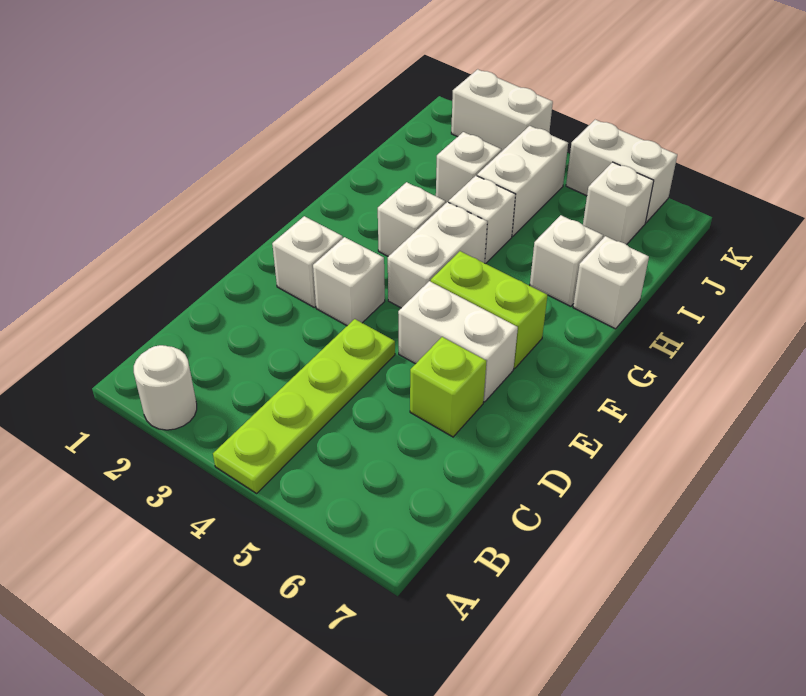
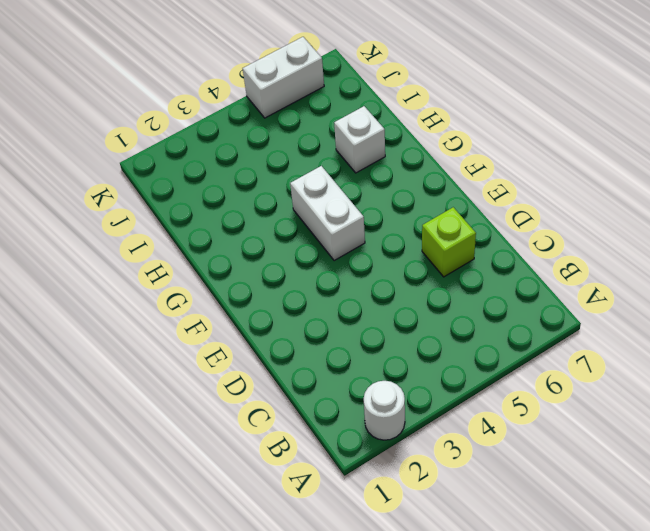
none -> lime 1x4 plate [213,319,395,493]
none -> white 1x1 brick [272,216,343,307]
none -> white 1x1 brick [313,237,385,326]

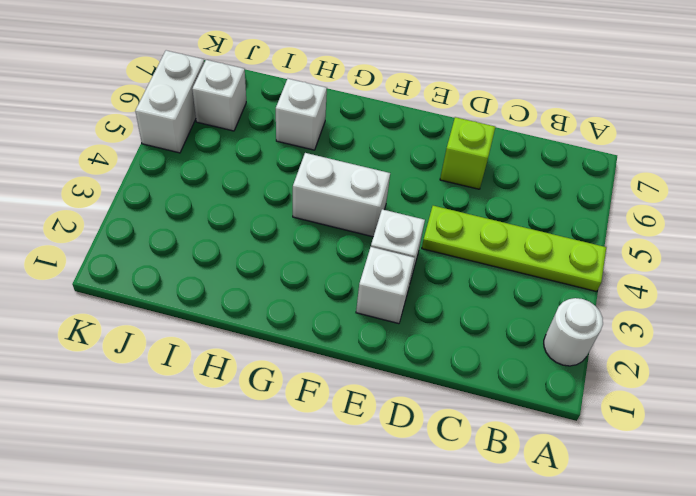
none -> white 1x2 brick [398,281,518,402]
none -> lime 1x2 brick [431,251,547,369]
none -> white 1x1 brick [378,182,445,256]

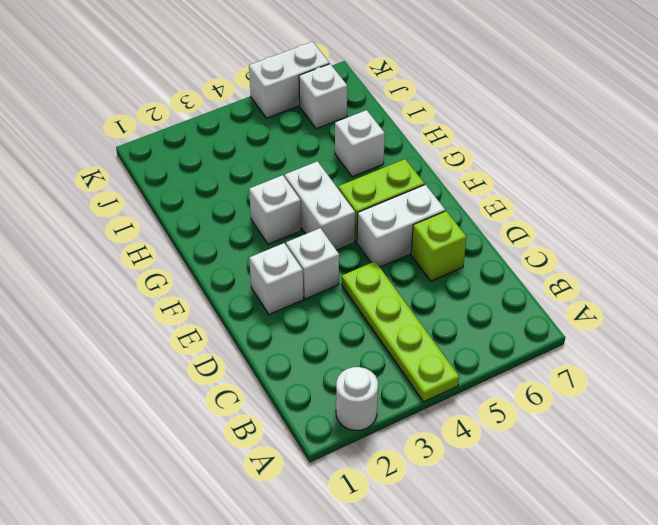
none -> white 1x1 brick [449,176,516,264]
none -> white 1x1 brick [573,236,649,329]
none -> white 1x1 brick [436,132,501,203]

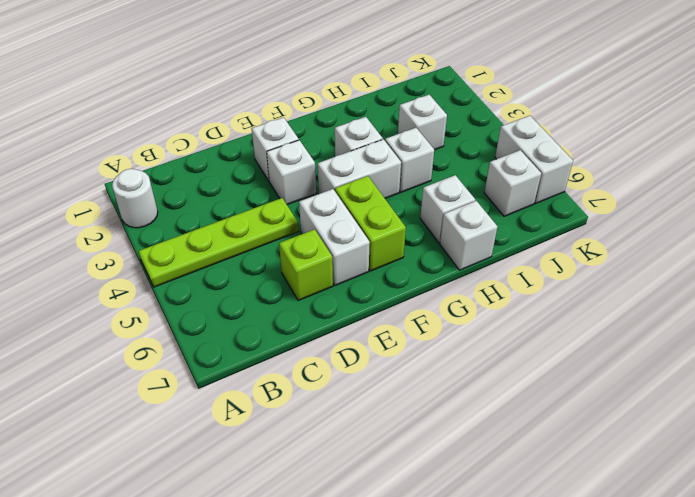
none -> white 1x2 brick [477,126,568,236]
none -> white 1x2 brick [451,69,553,152]

